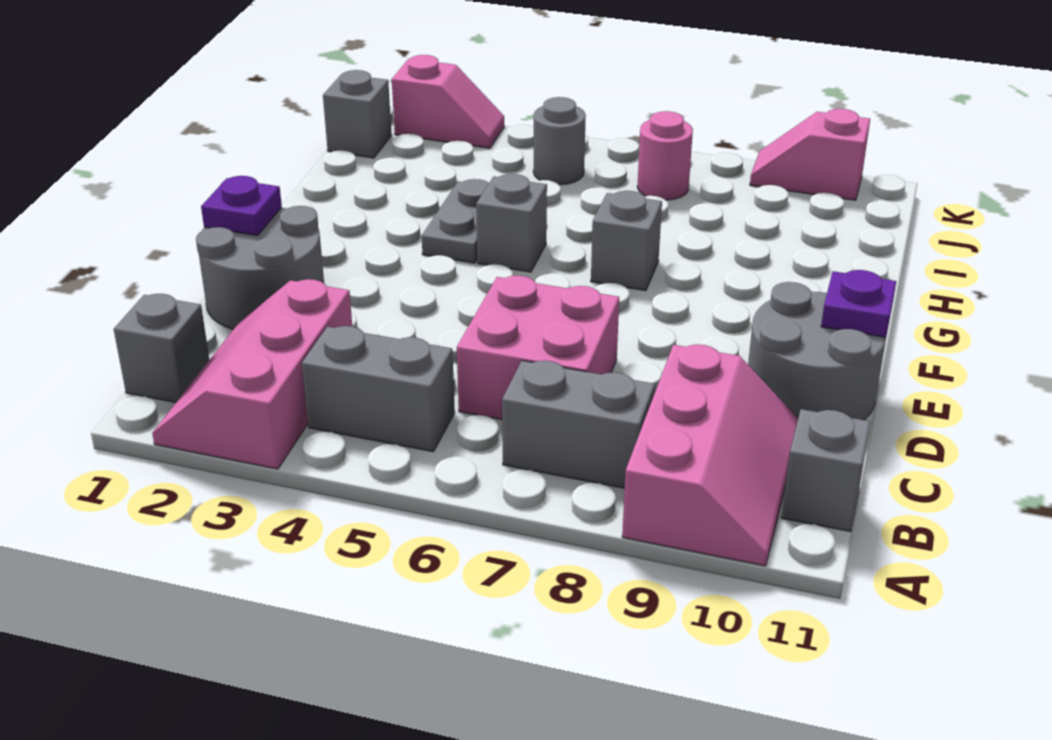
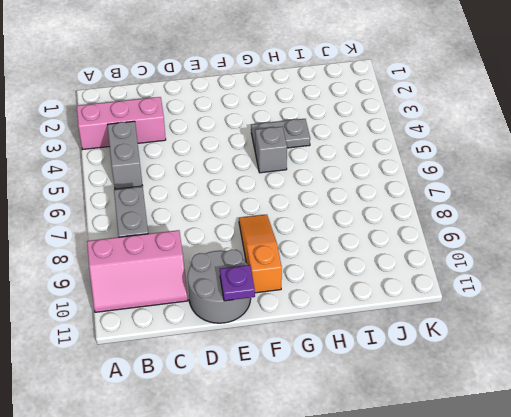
orange 1x3 slope [239,215,282,293] -> none
none -> grey 1x1 brick [114,294,209,402]
none -> grey 1x1 brick [781,409,870,532]
none -> pink 2x2 brick [457,276,619,420]

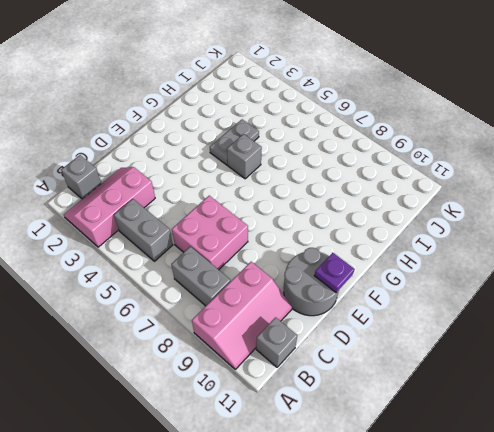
none -> grey 2x2 round brick [196,206,324,329]
none -> grey 1x1 brick [591,191,662,291]
none -> grey 1x1 brick [323,70,392,158]

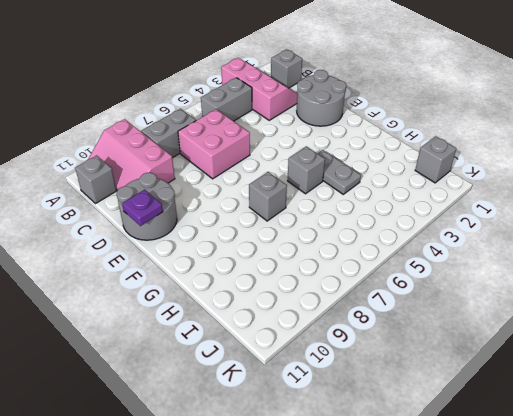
none -> grey 1x1 round brick [533,97,586,185]
none -> pink 1x1 round brick [637,111,693,200]
none -> pink 1x2 slope [392,55,504,148]

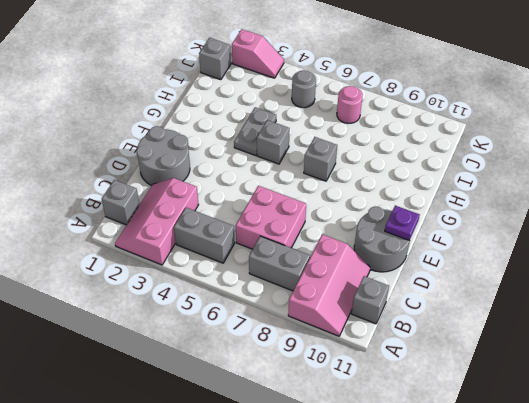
none -> pink 1x2 slope [750,109,870,200]
none -> purple 1x1 plate [201,176,282,236]

